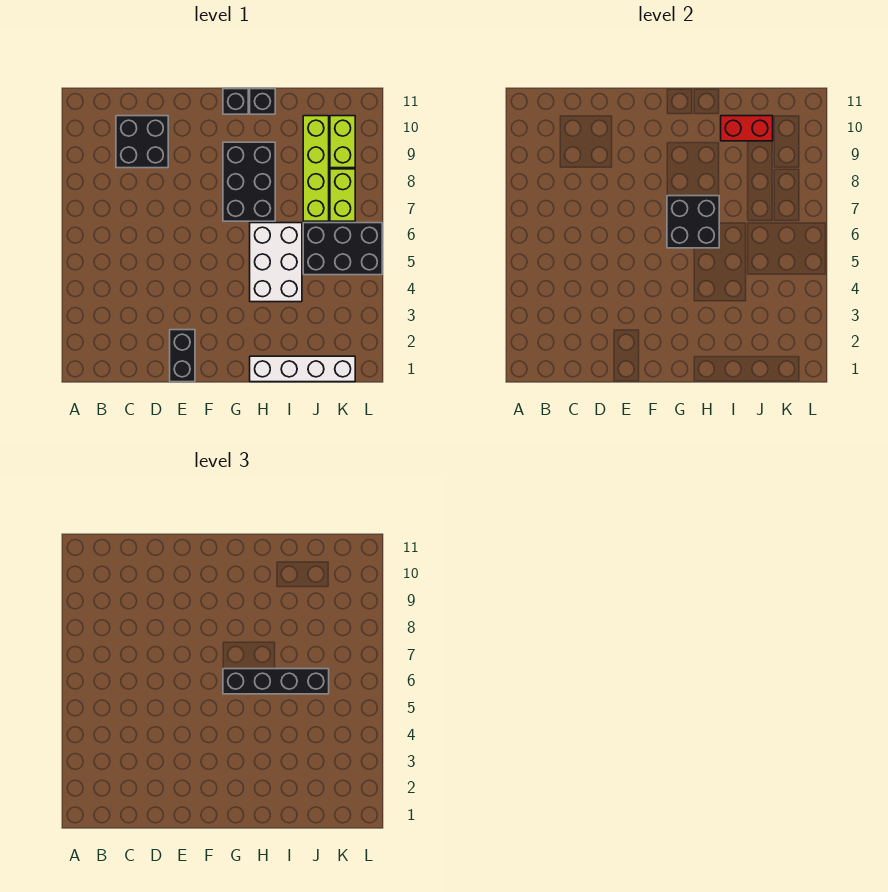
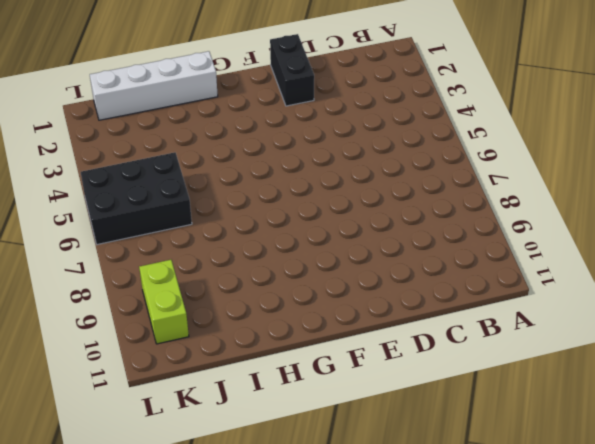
none -> black 2x2 brick [116,116,168,168]
none -> black 2x3 brick [223,142,275,221]
none -> black 1x1 brick [223,89,248,114]

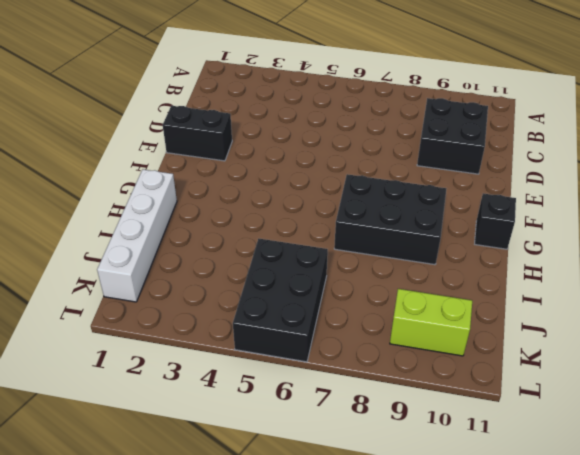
none -> white 2x3 brick [250,223,302,302]
none -> black 1x1 brick [250,89,275,114]
none -> lime 1x4 brick [303,116,329,221]

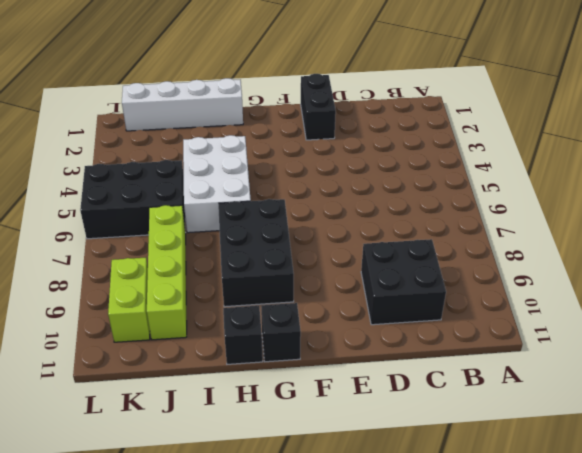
none -> lime 1x2 brick [330,169,355,221]
none -> black 2x2 brick [667,196,719,248]
none -> red 1x2 brick [721,116,773,141]

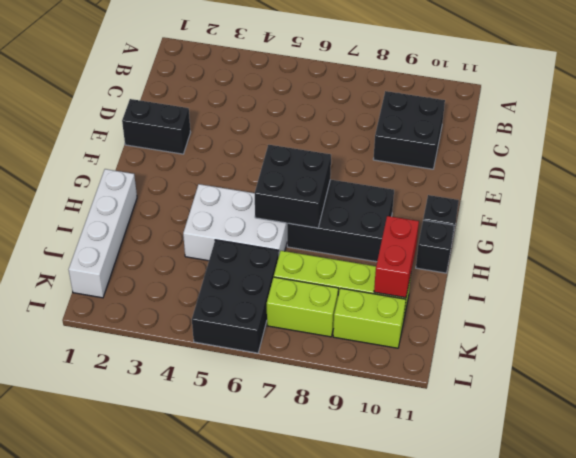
none -> black 1x4 brick [223,669,329,694]

